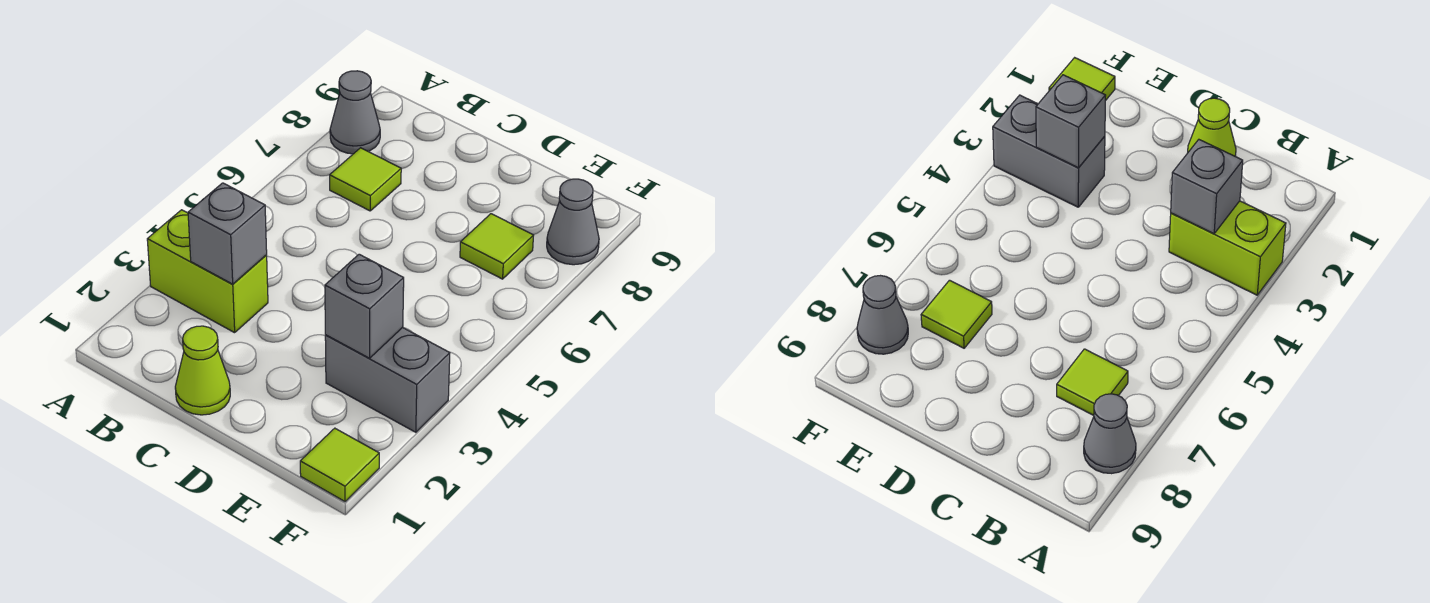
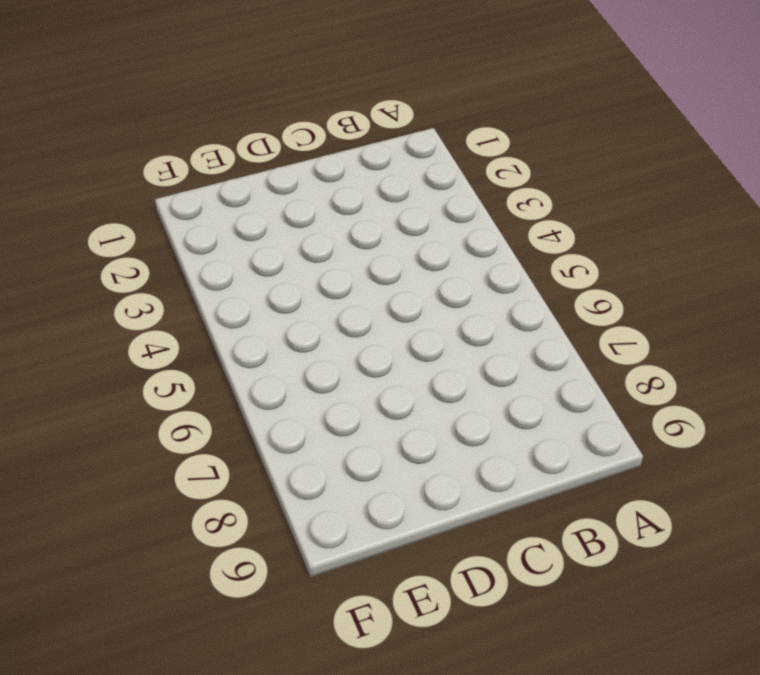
none -> lime 1x2 brick [147,210,268,333]
none -> grey 1x1 cone [330,71,380,154]

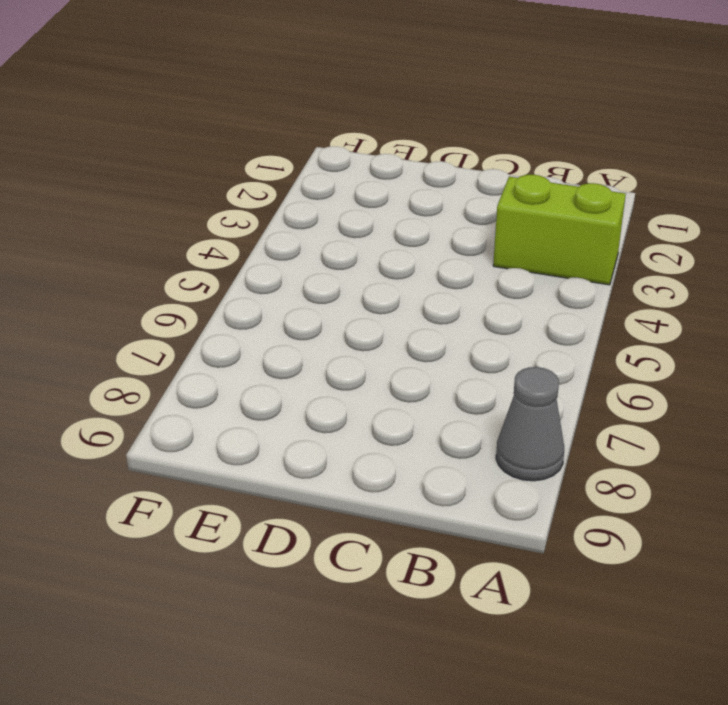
none -> lime 1x1 tile [330,148,401,211]
none -> lime 1x1 cone [175,326,230,415]

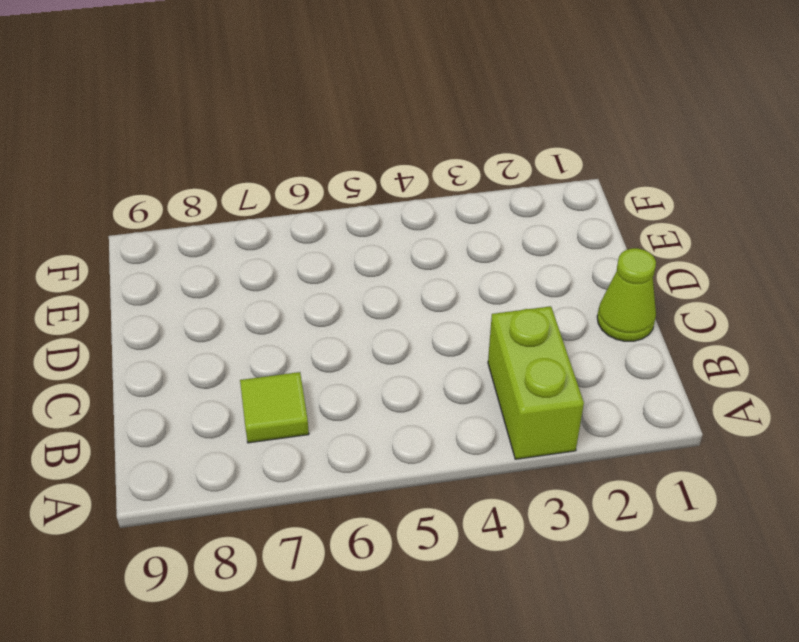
none -> grey 1x1 cone [330,71,380,154]
none -> grey 1x2 brick [325,327,450,432]

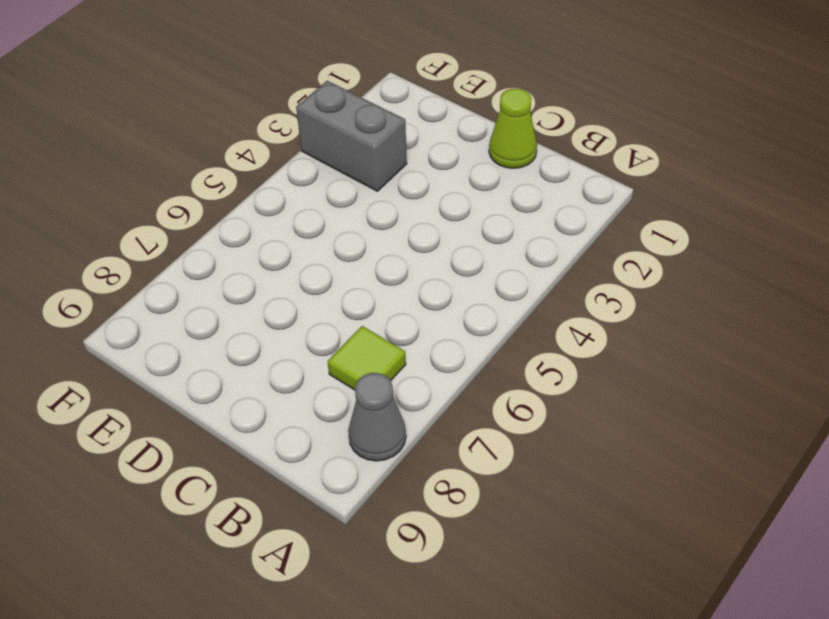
none -> lime 1x2 brick [147,210,268,333]
none -> lime 1x1 tile [460,214,534,279]

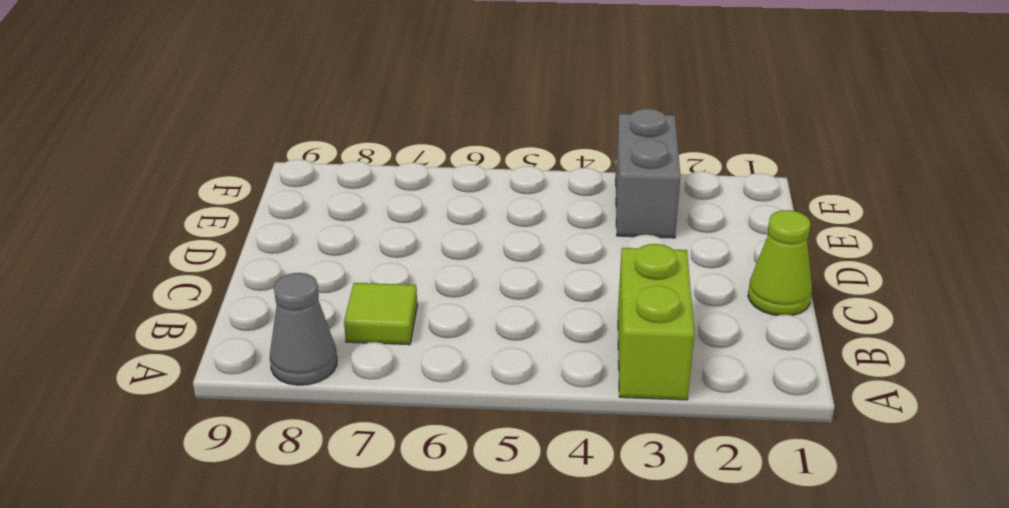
none -> lime 1x1 tile [460,214,534,279]
none -> lime 1x1 tile [300,428,379,502]

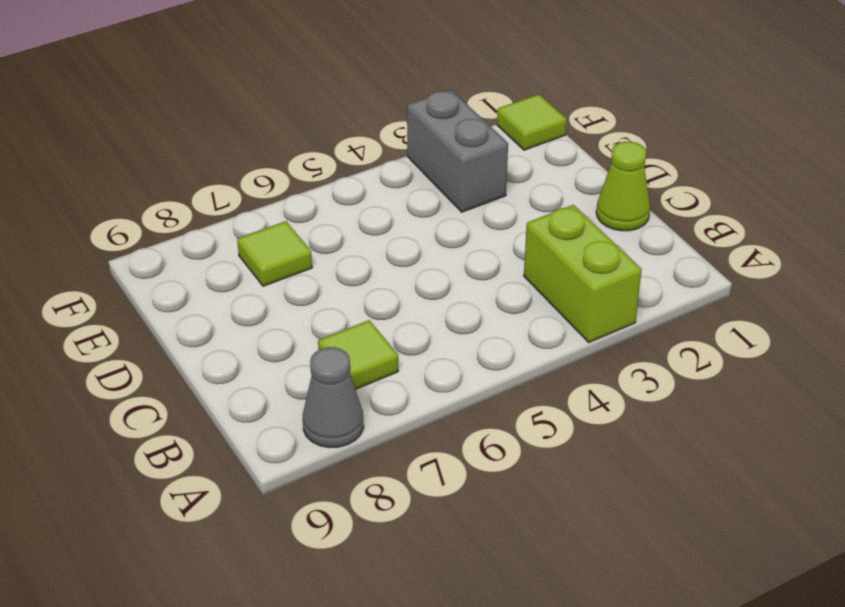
none -> grey 1x1 cone [547,179,599,265]
none -> grey 1x1 brick [188,183,267,284]

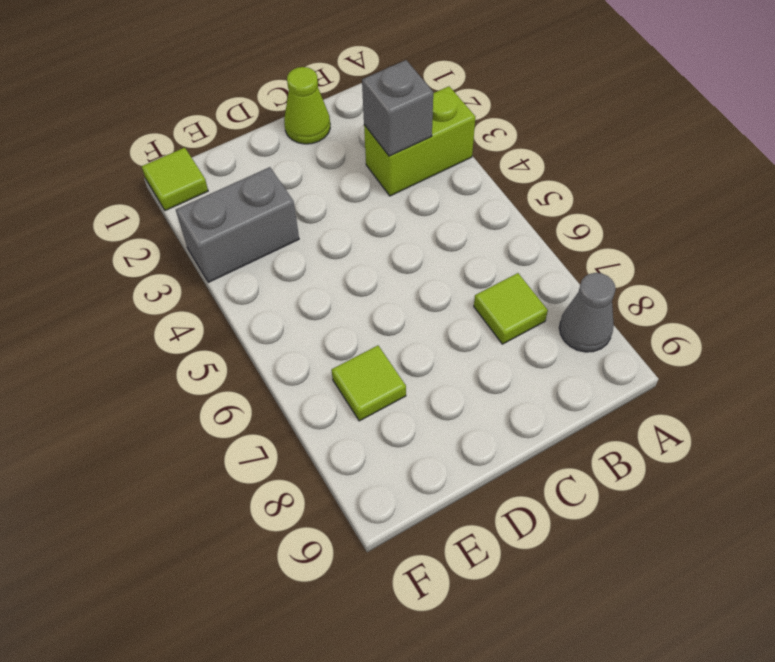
none -> grey 1x1 cone [547,179,599,265]
none -> grey 1x1 brick [325,254,404,358]

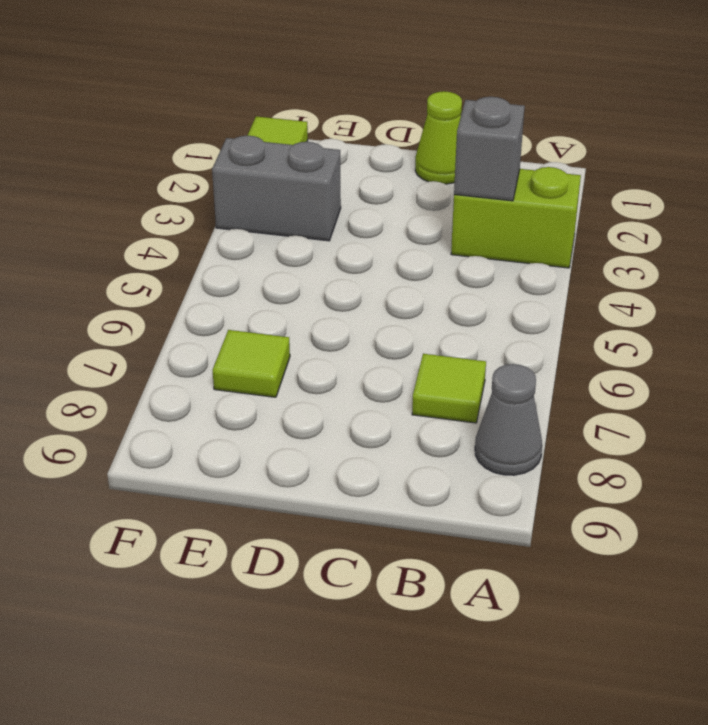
none -> grey 1x1 cone [547,179,599,265]
none -> grey 1x1 brick [325,254,404,358]

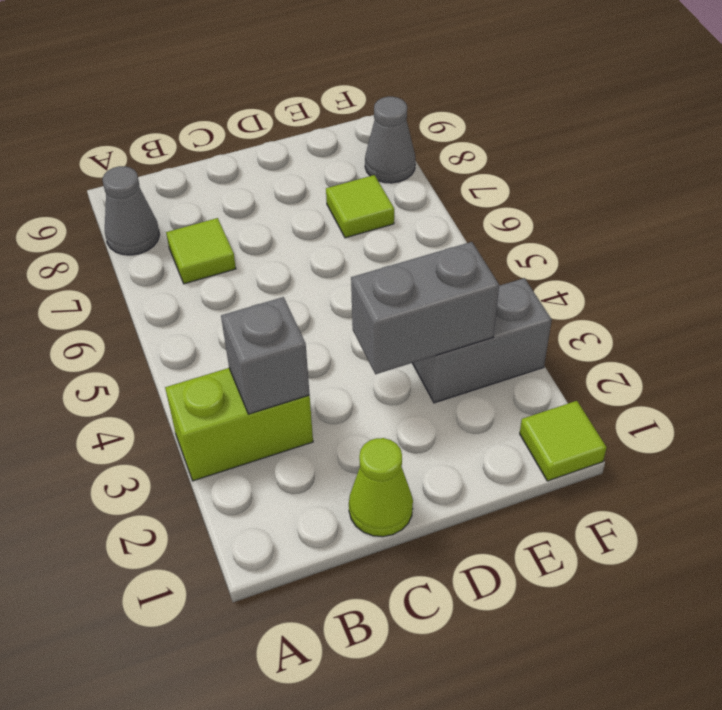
grey 1x2 brick [351,242,499,374] -> grey 1x1 brick [325,254,404,358]

